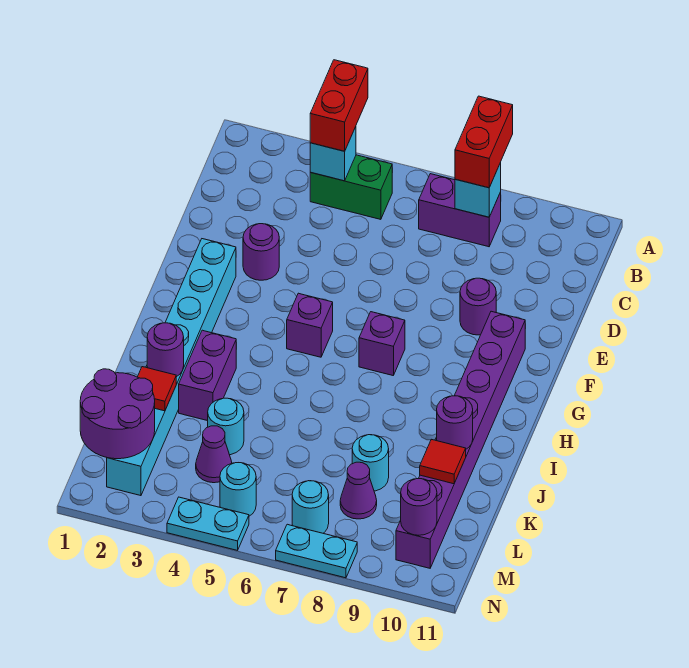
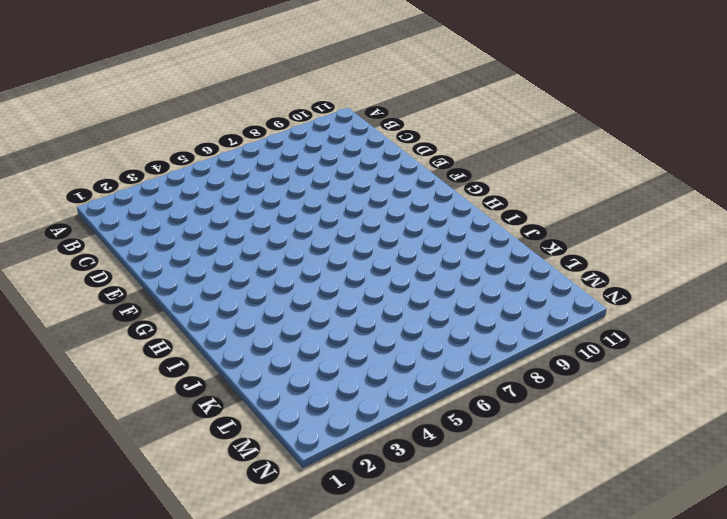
none -> green 1x2 brick [310,155,392,219]
none -> purple 1x2 brick [419,174,501,247]
none -> purple 1x1 round brick [243,224,279,280]

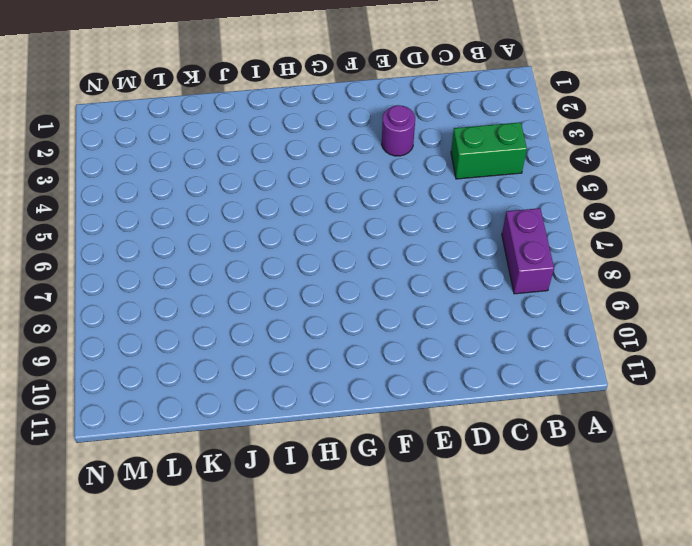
green 1x2 brick [451,122,527,179] -> green 1x2 brick turned to [310,155,392,219]
none -> purple 1x1 round brick [460,278,496,335]
none -> cyan 1x8 brick [107,239,236,496]
none -> purple 1x8 brick [396,311,525,568]

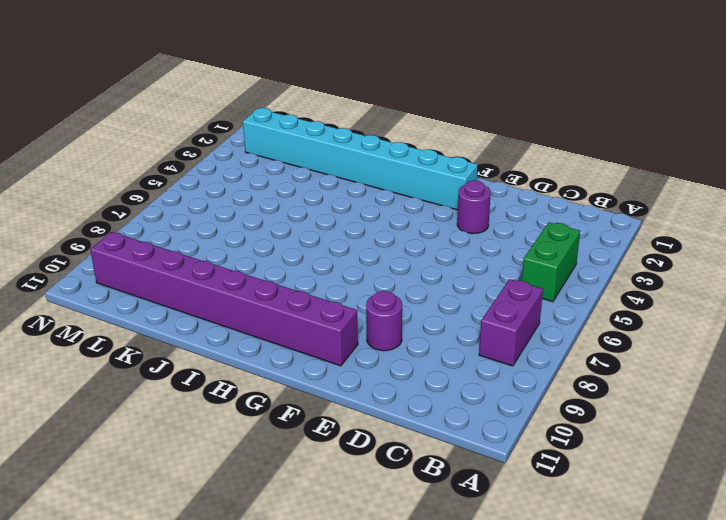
none -> purple 1x1 brick [287,293,333,357]
none -> purple 1x1 brick [359,312,405,375]
none -> purple 1x2 brick [179,330,236,421]

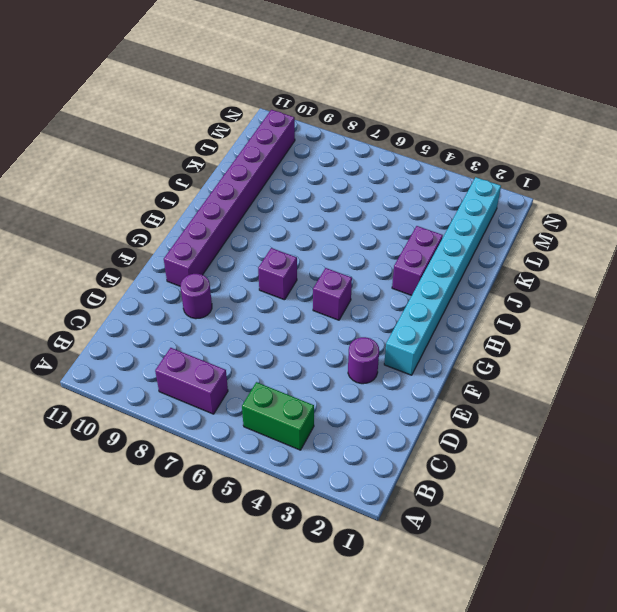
none -> cyan 1x1 round brick [208,398,244,455]
none -> cyan 1x1 round brick [352,435,389,491]
none -> purple 1x1 cone [196,426,232,483]

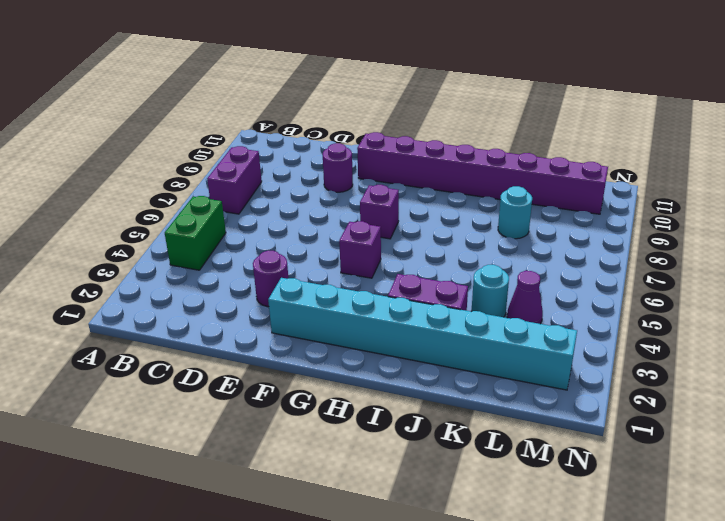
none -> purple 1x1 cone [340,462,377,519]
none -> cyan 1x1 round brick [220,463,256,516]
none -> cyan 1x1 round brick [292,481,329,533]

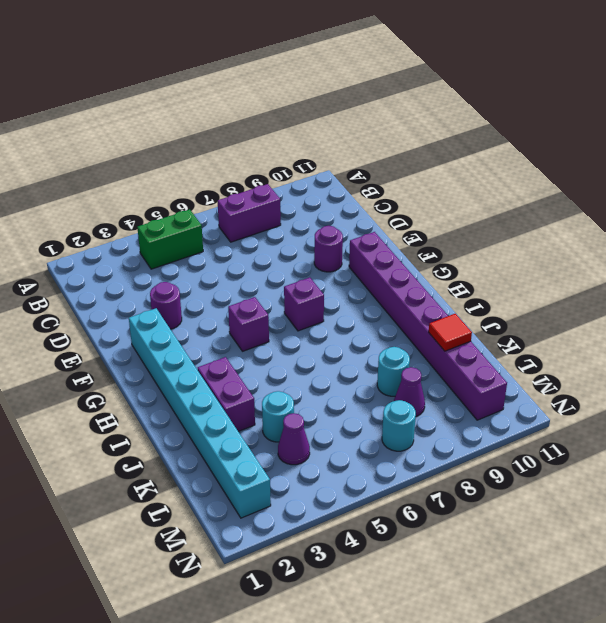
none -> cyan 1x1 round brick [220,463,256,516]
none -> cyan 1x2 plate [167,497,249,550]
none -> cyan 1x2 plate [276,524,357,578]

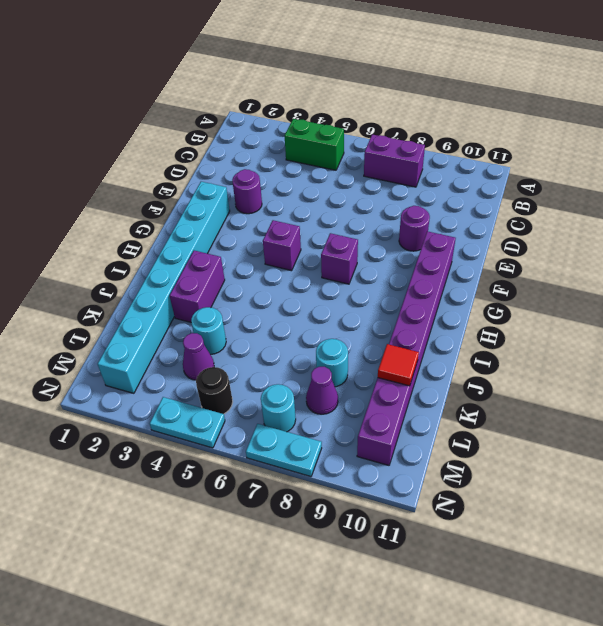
black 1x1 round brick [196,367,233,414] -> cyan 1x1 round brick [220,463,256,516]
none -> cyan 1x1 brick [310,127,356,181]
none -> cyan 1x1 brick [455,163,501,217]
none -> purple 1x1 round brick [147,323,184,377]

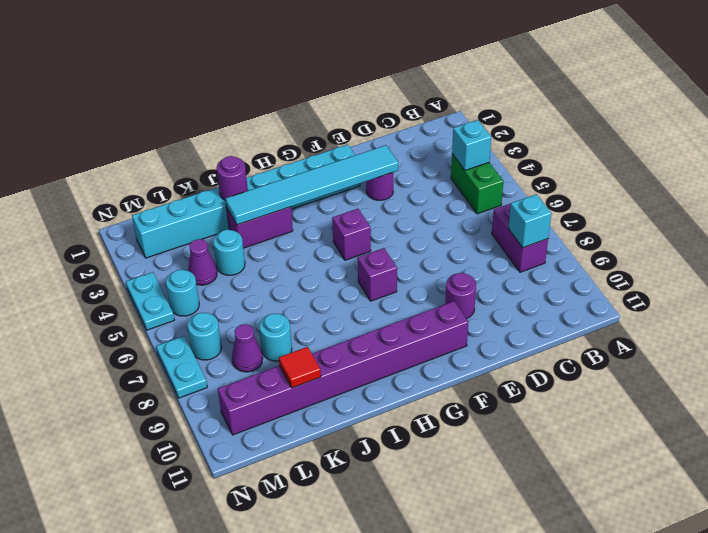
cyan 1x6 tile [225,145,398,225] -> none
none -> purple 1x1 round brick [437,396,473,449]
none -> red 1x1 tile [138,367,176,411]
none -> purple 2x2 round brick [80,369,155,459]

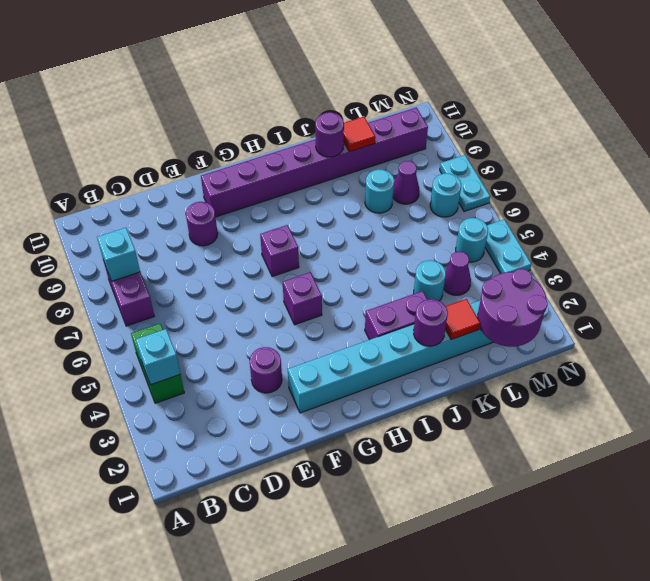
none -> purple 1x1 round brick [401,479,437,535]
none -> red 1x2 brick [310,60,368,151]
none -> red 1x2 brick [455,96,513,188]

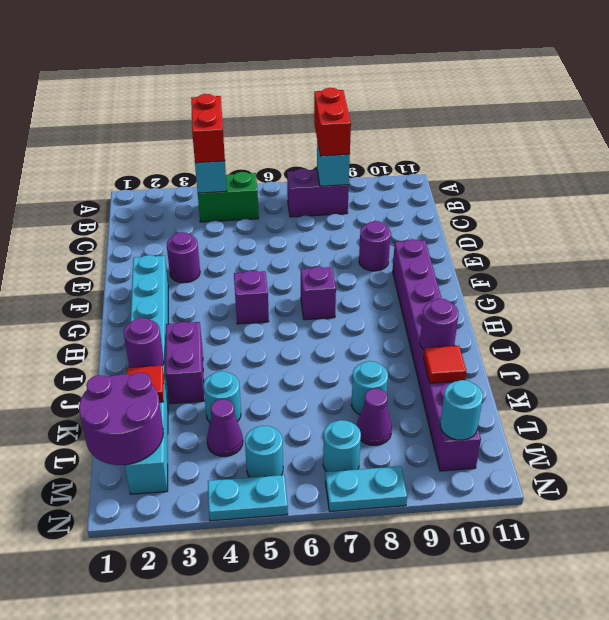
cyan 1x1 round brick [440,380,483,440] -> purple 1x1 round brick [401,479,437,535]

